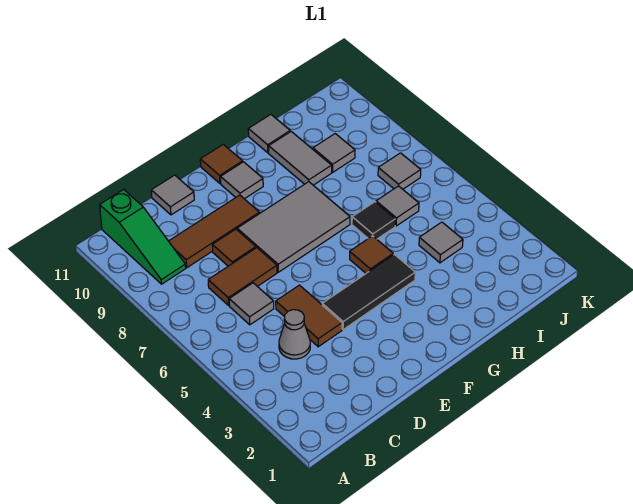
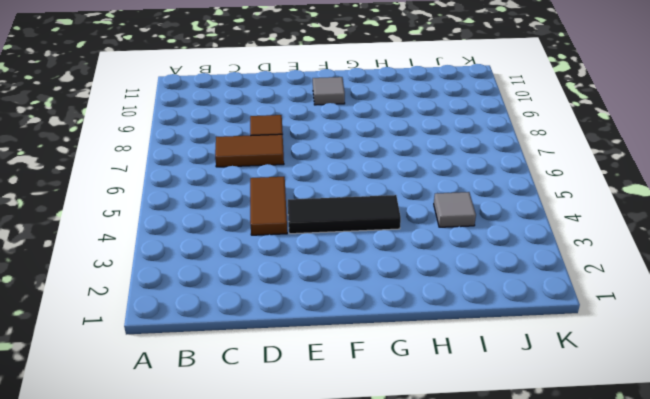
none -> green 1x3 slope [100,189,186,284]
none -> grey 1x1 cone [279,310,310,359]
none -> grey 1x1 tile [229,283,274,325]

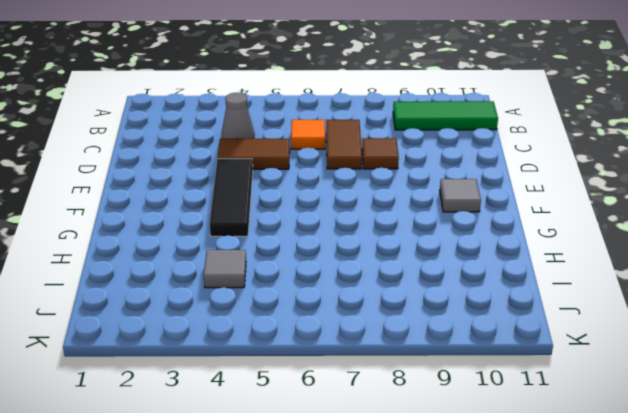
green 1x3 tile [393,101,498,130] -> green 1x3 slope [100,189,186,284]
orange 1x1 tile [291,120,325,149] -> grey 1x1 tile [229,283,274,325]
none -> brown 1x3 tile [169,195,260,268]
none -> grey 1x1 tile [151,175,194,215]
none -> grey 2x3 tile [237,182,350,272]

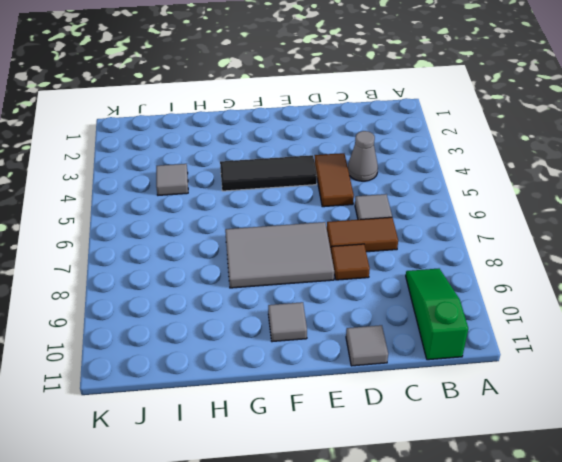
none -> brown 1x3 tile [169,195,260,268]
none -> brown 1x1 tile [200,144,243,183]
none -> brown 1x1 tile [350,236,393,273]

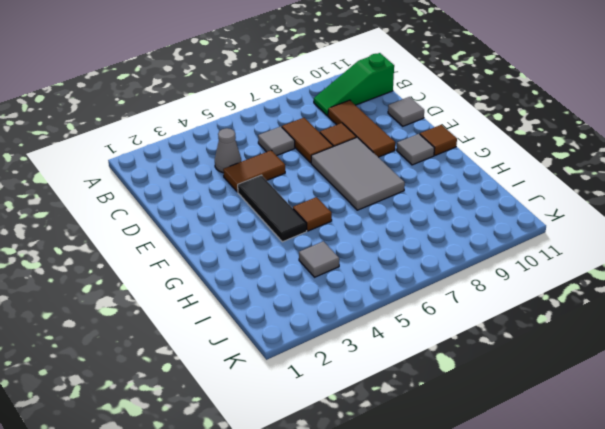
none -> black 1x1 tile [352,202,395,239]
none -> grey 1x2 tile [269,132,332,185]
none -> grey 1x1 tile [248,114,290,153]

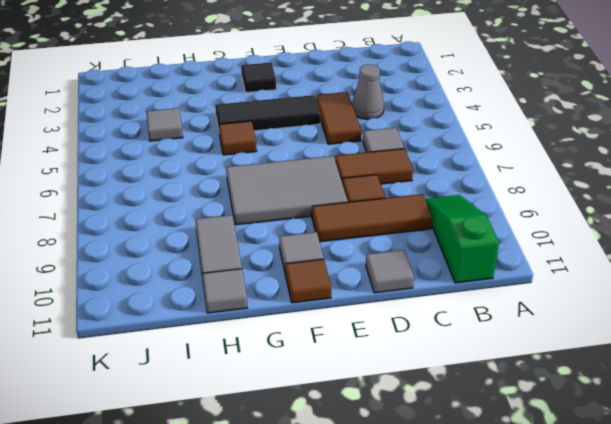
black 1x1 tile [241,62,276,93] -> black 1x1 tile moved to [352,202,395,239]
none -> grey 1x1 tile [376,186,419,226]
none -> grey 1x1 tile [313,134,355,172]
none -> grey 1x1 tile [378,153,421,189]

